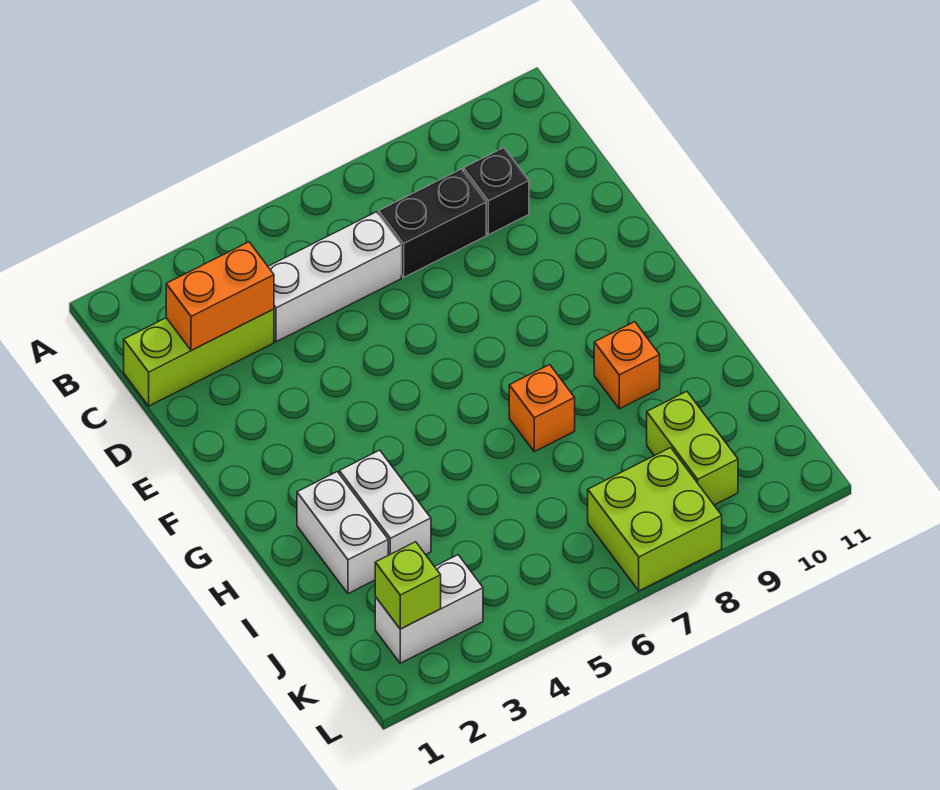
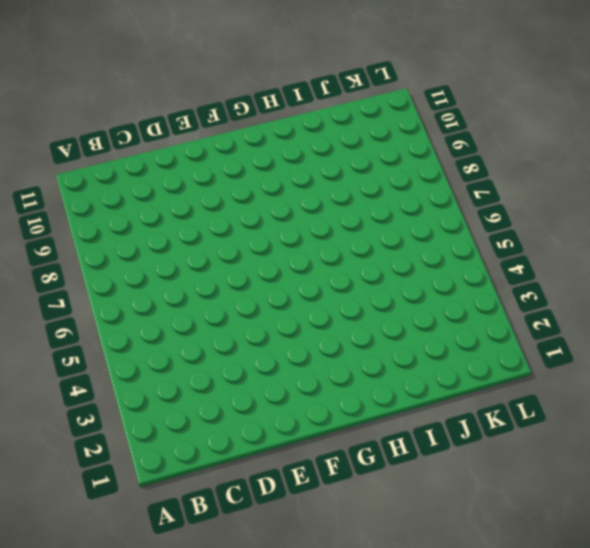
none -> lime 1x3 brick [124,309,274,406]
none -> white 1x3 brick [268,212,401,342]
none -> black 1x2 brick [379,169,486,277]

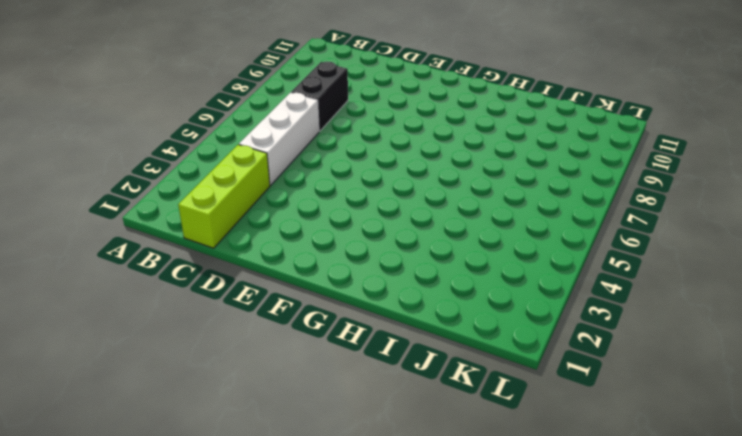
none -> black 1x1 brick [464,148,529,235]
none -> white 1x2 brick [297,472,388,594]
none -> white 1x2 brick [339,450,431,555]

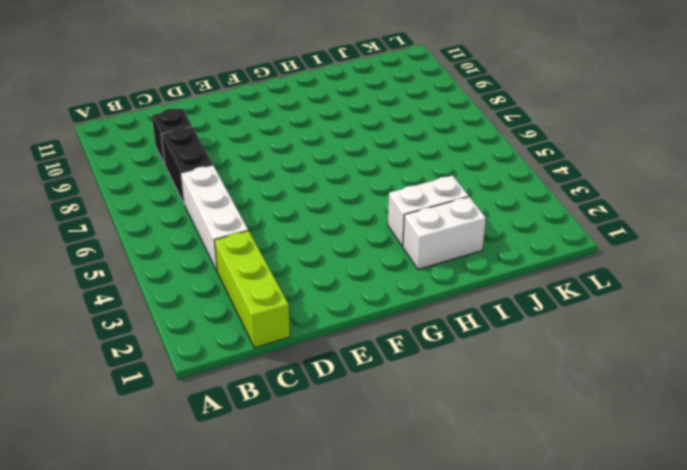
none -> orange 1x1 brick [509,365,575,452]
none -> orange 1x1 brick [594,322,660,409]
none -> lime 1x2 brick [647,391,738,505]

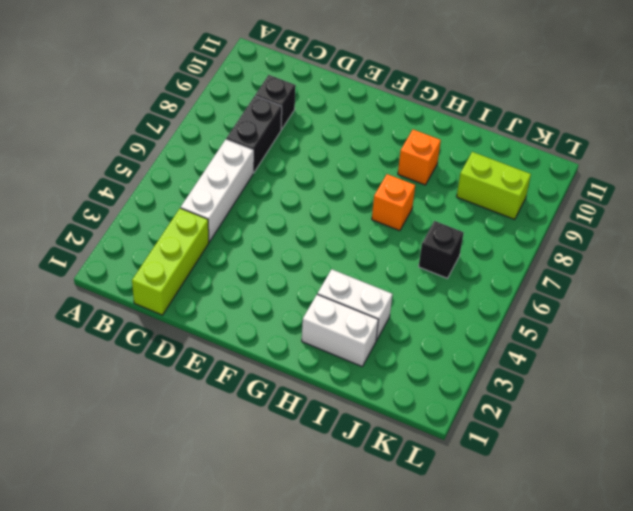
black 1x1 brick [419,221,464,278] -> none
none -> white 1x2 brick [375,555,483,663]
none -> lime 2x2 brick [588,448,722,591]
none -> orange 1x2 brick [166,242,274,351]

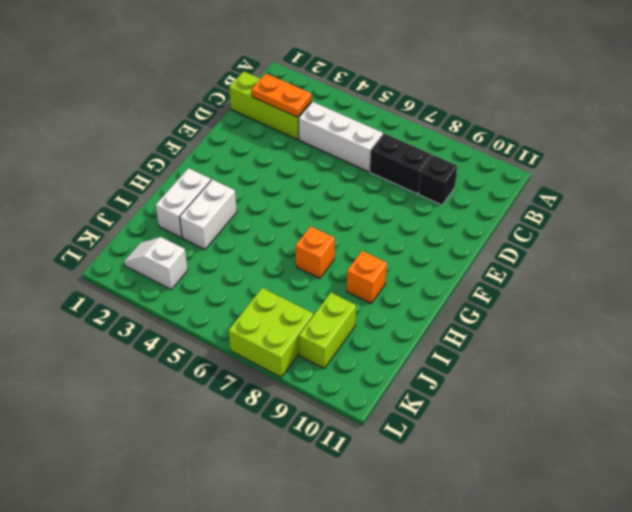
orange 1x2 plate [252,74,311,117] -> orange 1x2 brick [166,242,274,351]
white 1x2 slope [124,237,188,289] -> white 1x2 brick [375,555,483,663]
none -> lime 1x1 brick [375,542,441,629]

